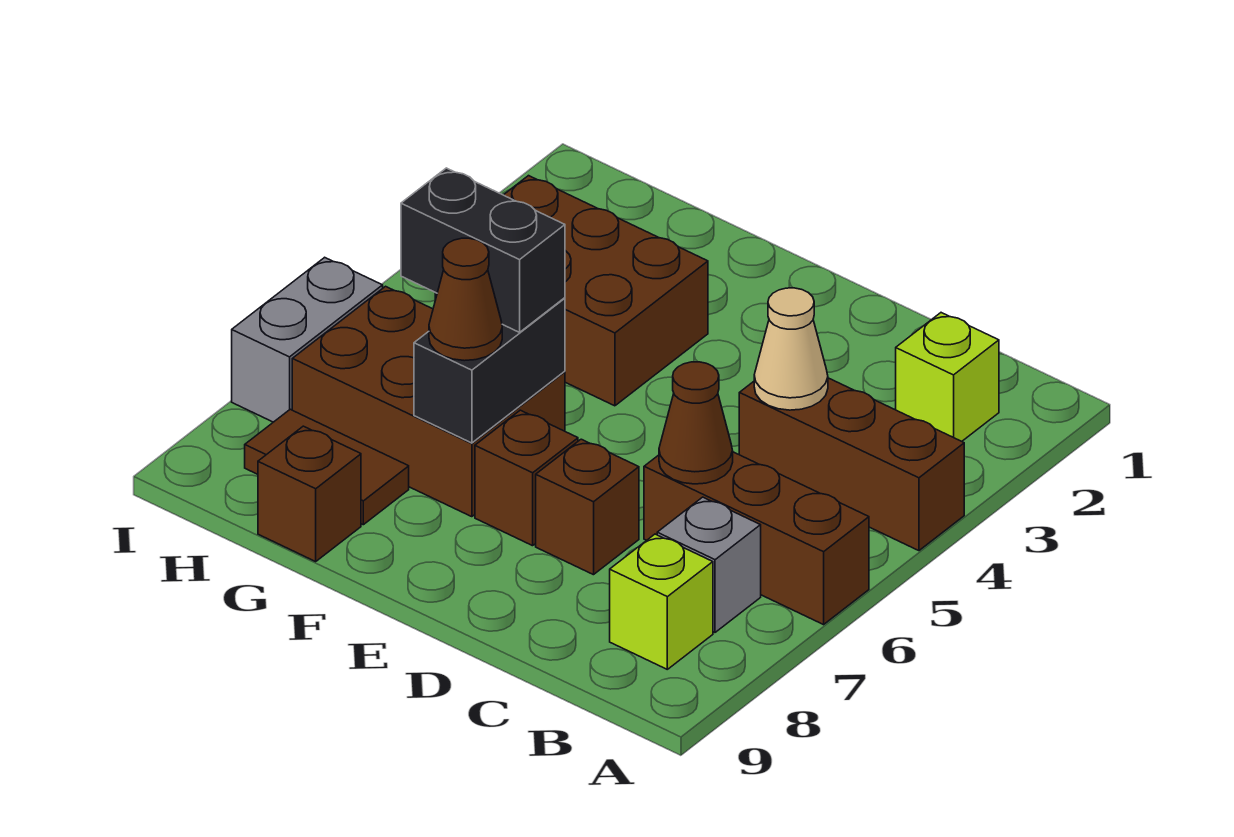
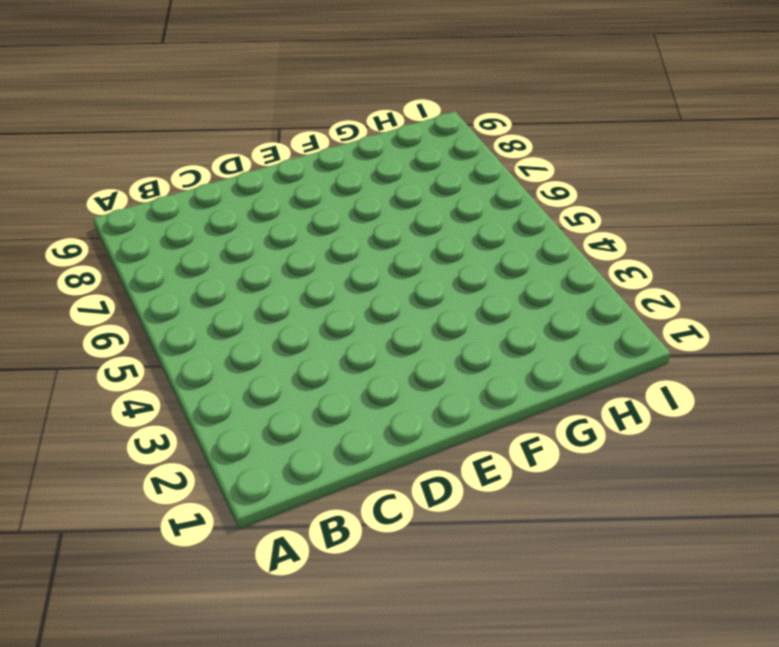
none -> brown 1x3 brick [739,378,964,551]
none -> brown 1x3 brick [644,452,869,625]
none -> lime 1x1 brick [896,313,999,441]

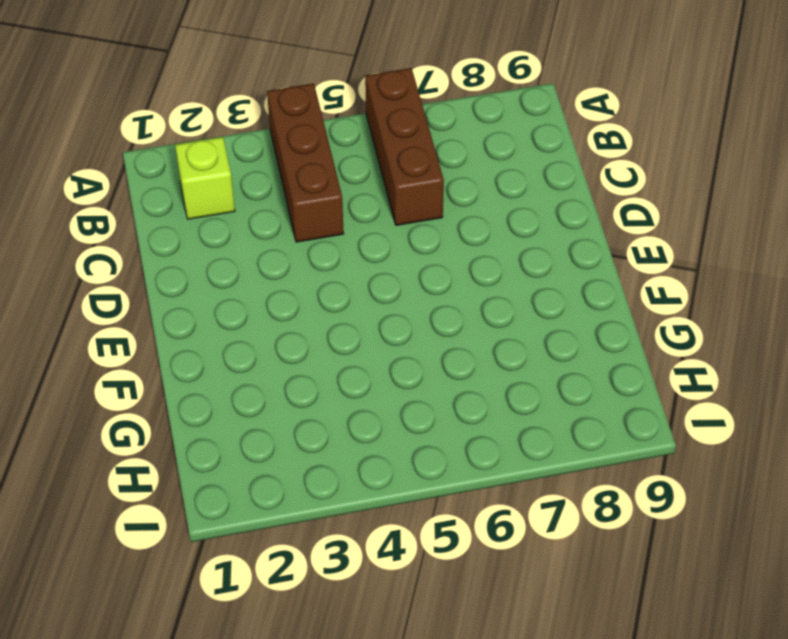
none -> grey 1x1 brick [657,497,761,632]
none -> lime 1x1 brick [610,534,713,669]
none -> brown 1x1 brick [536,439,639,575]

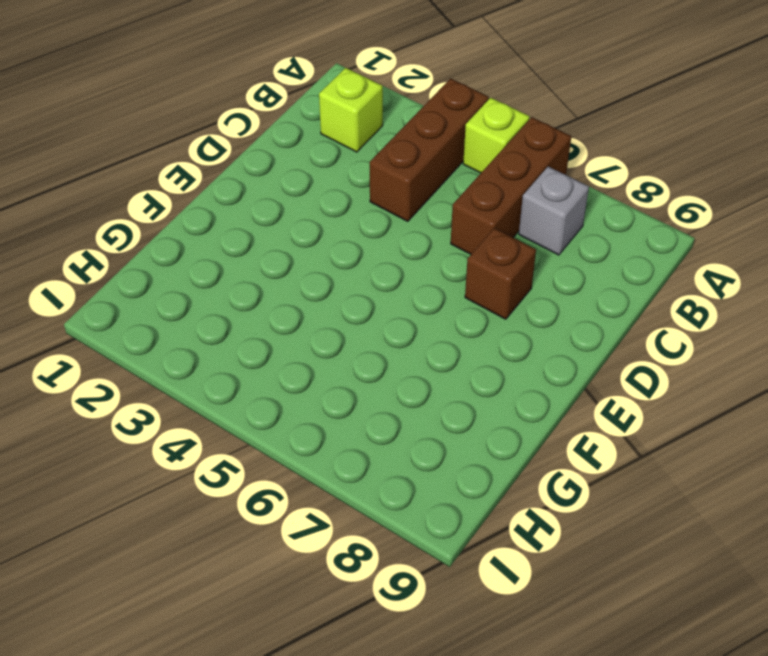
lime 1x1 brick [463,98,530,173] -> lime 1x1 brick moved to [610,534,713,669]
none -> brown 1x1 brick [475,410,578,546]
none -> brown 2x3 brick [435,176,708,406]
none -> brown 2x3 brick [292,286,565,517]

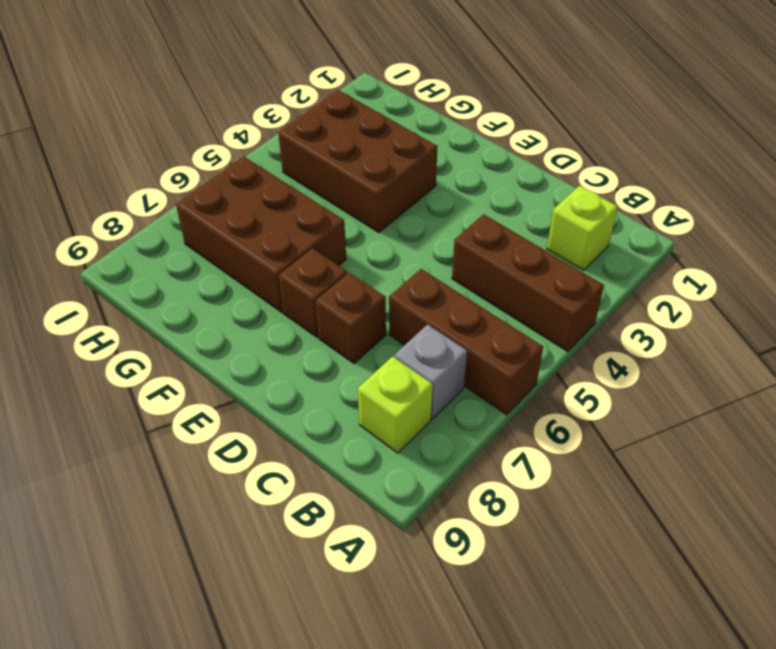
none -> brown 1x2 tile [245,409,409,525]
none -> brown 1x1 brick [258,426,361,561]
none -> grey 1x2 brick [232,257,383,422]

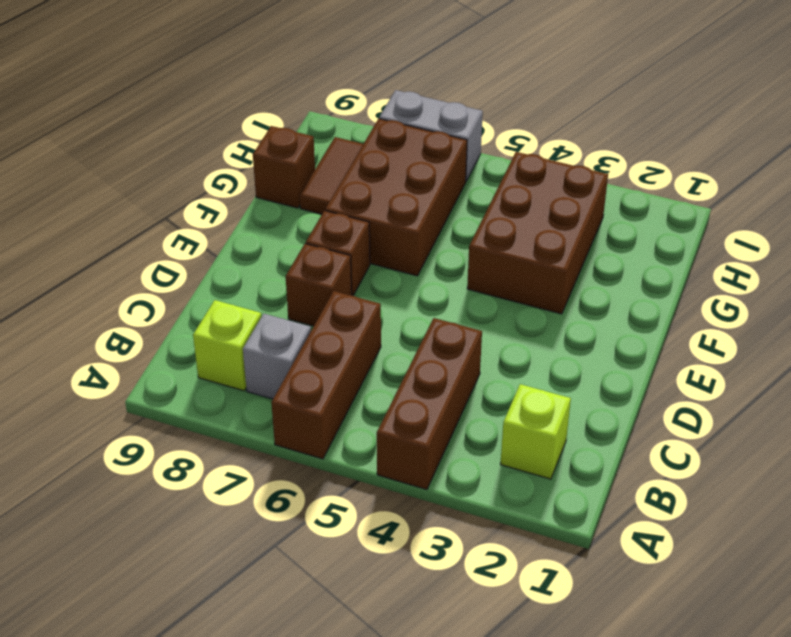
none -> tan 1x1 cone [754,288,828,410]
none -> brown 1x1 cone [659,362,733,484]
none -> black 1x2 brick [414,298,565,443]

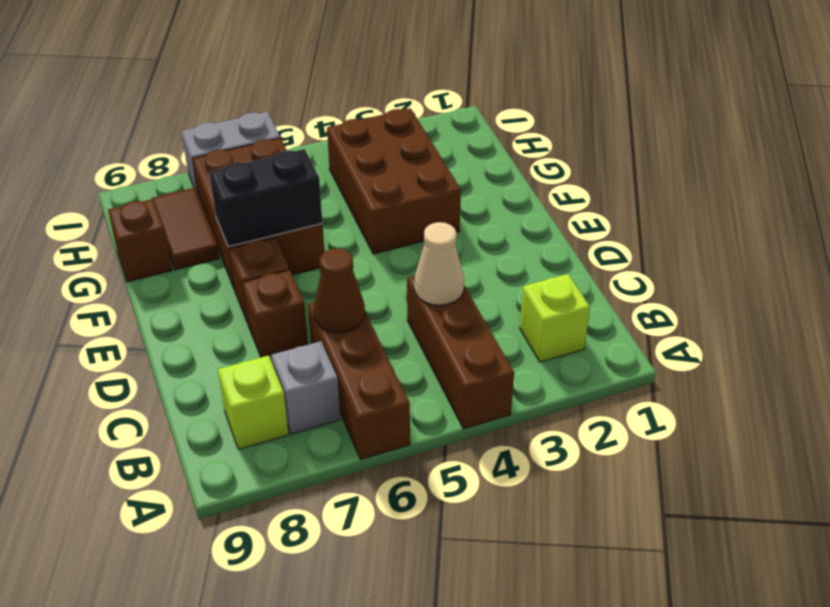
none -> black 1x2 brick [401,168,565,332]
none -> brown 1x1 cone [429,238,502,361]

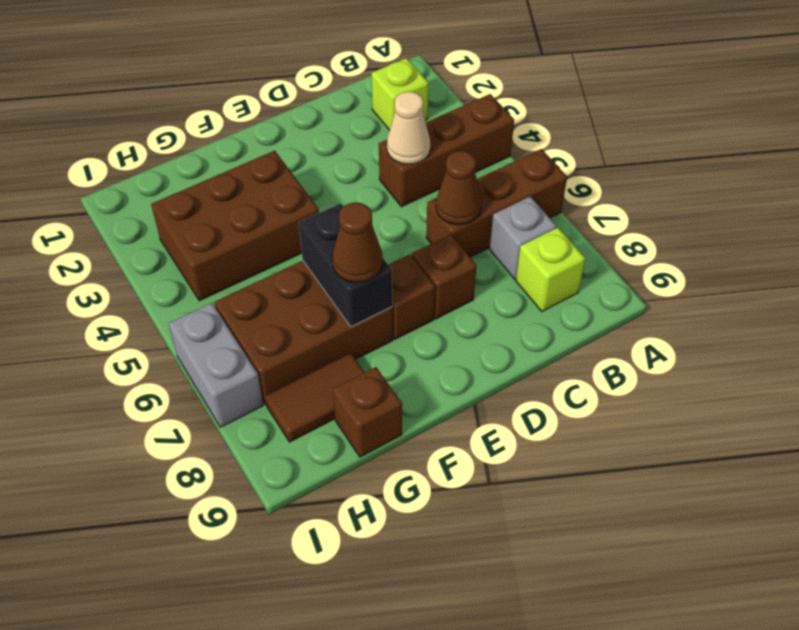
none -> black 1x2 brick [401,168,565,332]

